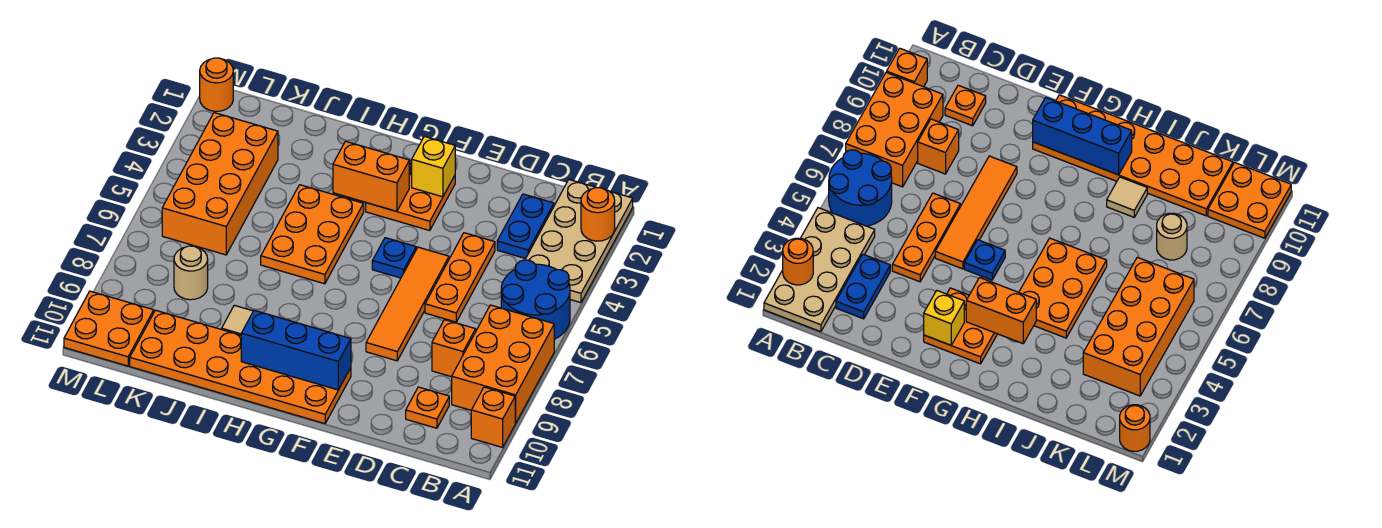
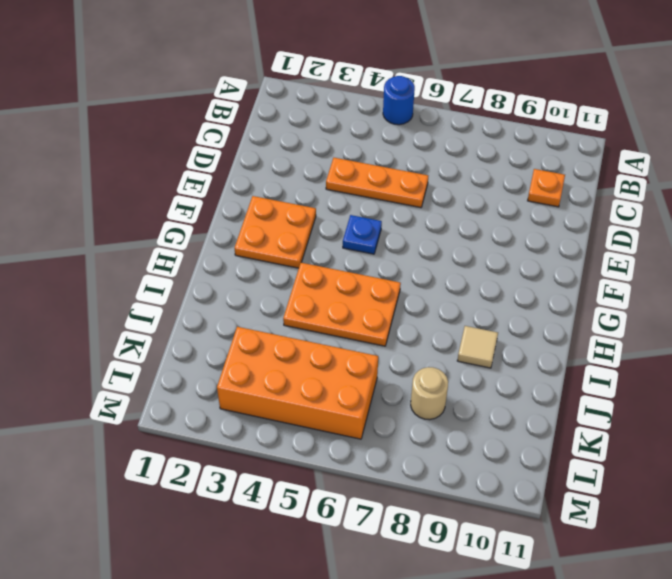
blue 1x1 round brick [383,76,415,125] -> blue 2x2 round brick [501,260,570,339]
none -> tan 2x4 plate [525,180,633,303]
none -> orange 2x3 brick [452,305,554,423]
none -> orange 1x1 brick [471,387,515,447]

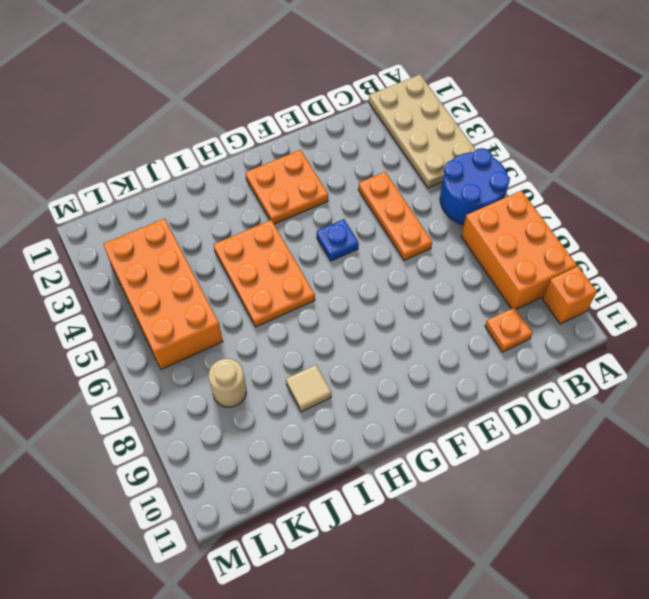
none -> blue 1x2 plate [497,194,554,259]
none -> orange 1x1 brick [432,320,476,377]
none -> orange 1x4 tile [366,247,449,361]

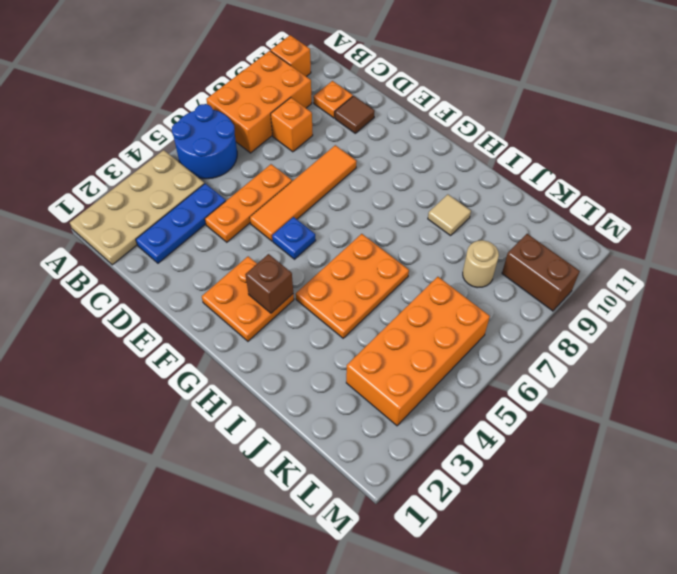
blue 1x3 plate [136,184,226,263] -> blue 1x2 plate [497,194,554,259]
brown 1x1 tile [335,96,375,133] -> none
brown 1x1 brick [245,254,293,313] -> orange 1x2 brick [333,141,409,211]
brown 1x2 brick [502,234,580,311] -> none
none -> orange 2x6 plate [130,310,351,424]
none -> orange 2x2 plate [64,291,154,366]
none -> orange 1x1 round brick [200,58,233,111]

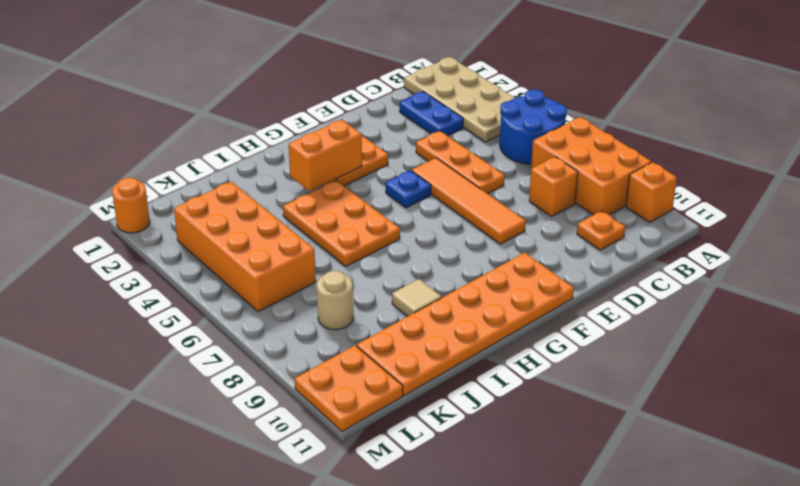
none -> orange 1x1 round brick [581,188,615,241]
none -> yellow 1x1 brick [412,136,455,197]
none -> blue 1x3 brick [241,310,351,390]

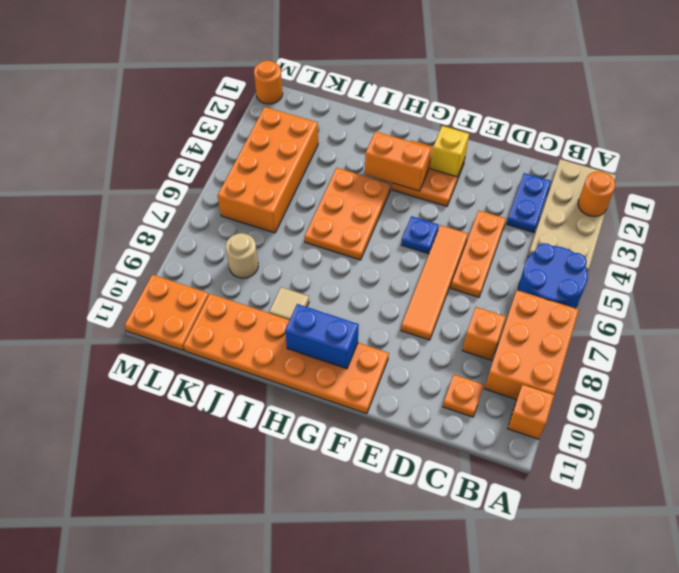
blue 1x2 brick [285,304,359,369] -> blue 1x3 brick [241,310,351,390]

